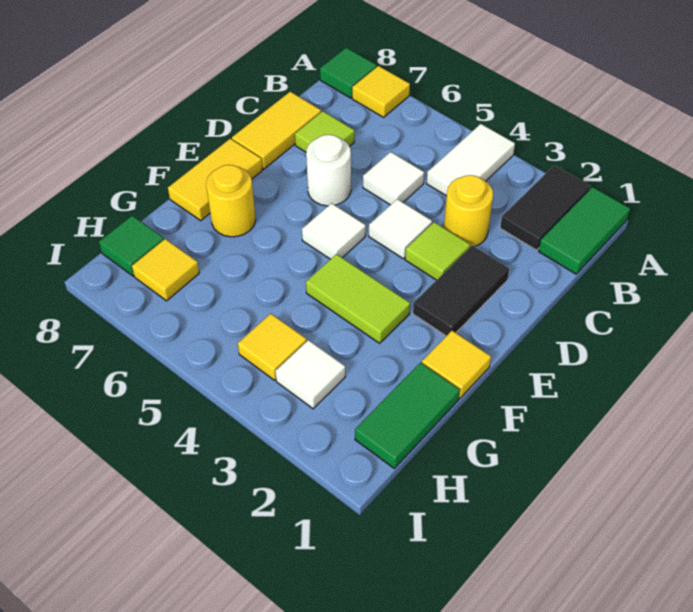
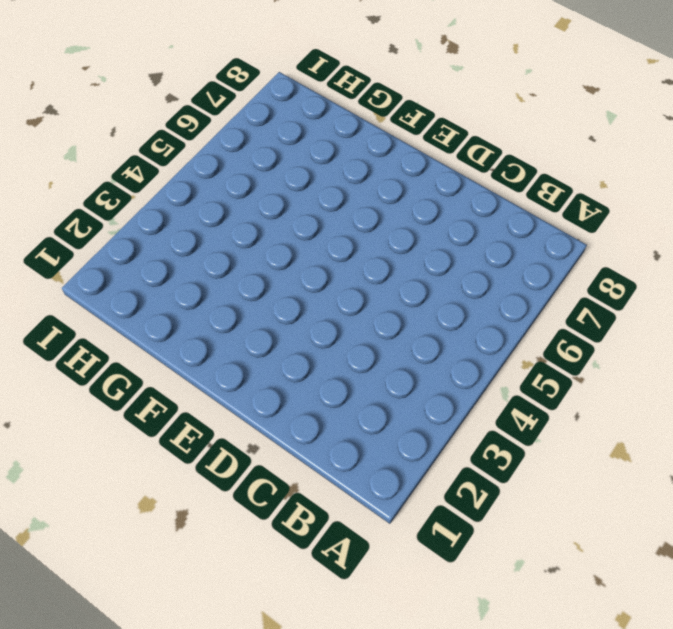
none -> green 1x2 tile [539,187,630,274]
none -> black 1x2 tile [500,165,591,250]
none -> white 1x2 tile [427,124,515,196]

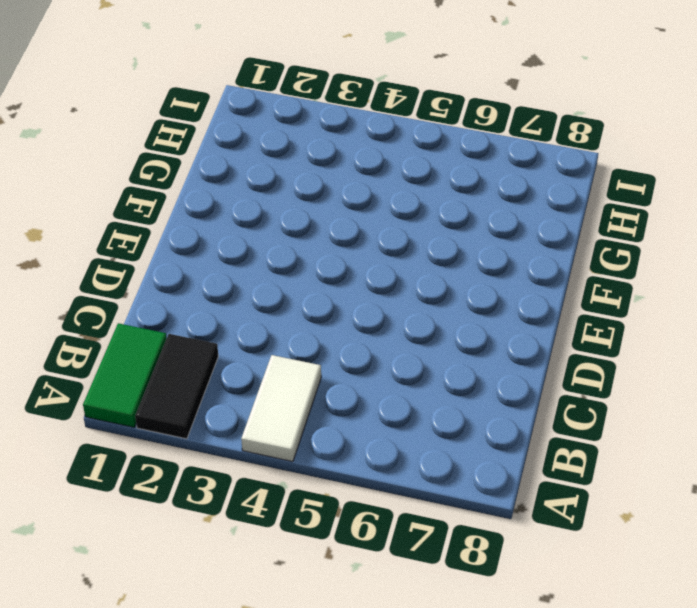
none -> yellow 1x1 tile [352,66,410,117]
none -> green 1x1 tile [320,48,377,98]
none -> yellow 1x1 round brick [444,175,493,247]

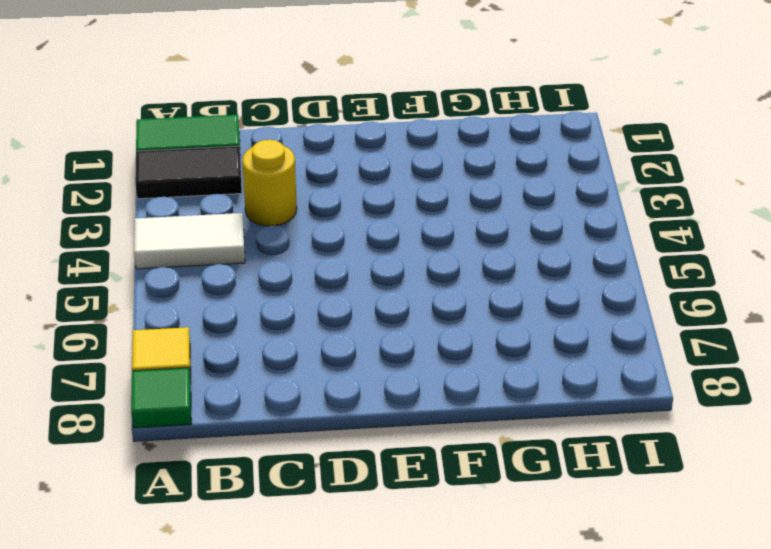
none -> white 1x1 tile [363,152,424,205]
none -> lime 1x1 tile [295,111,355,152]
none -> yellow 1x2 tile [232,92,321,169]

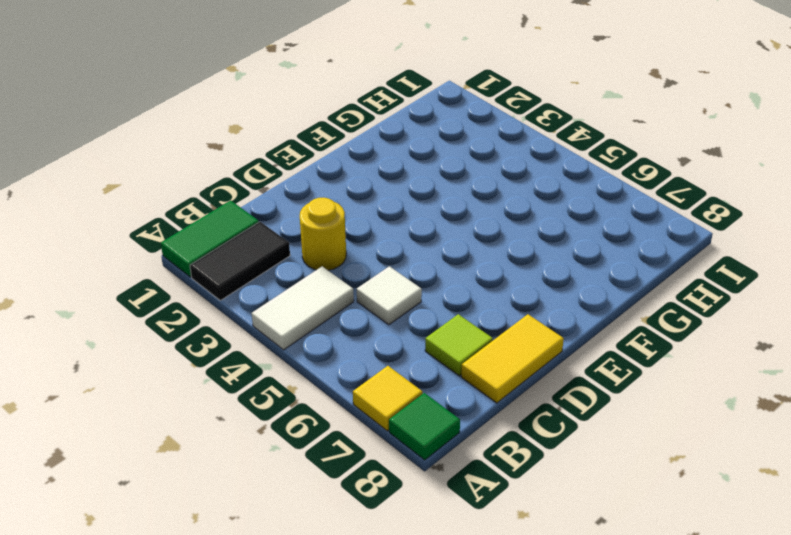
none -> black 1x2 tile [413,246,509,336]
none -> lime 1x1 tile [405,222,470,280]
none -> white 1x1 tile [369,199,432,259]

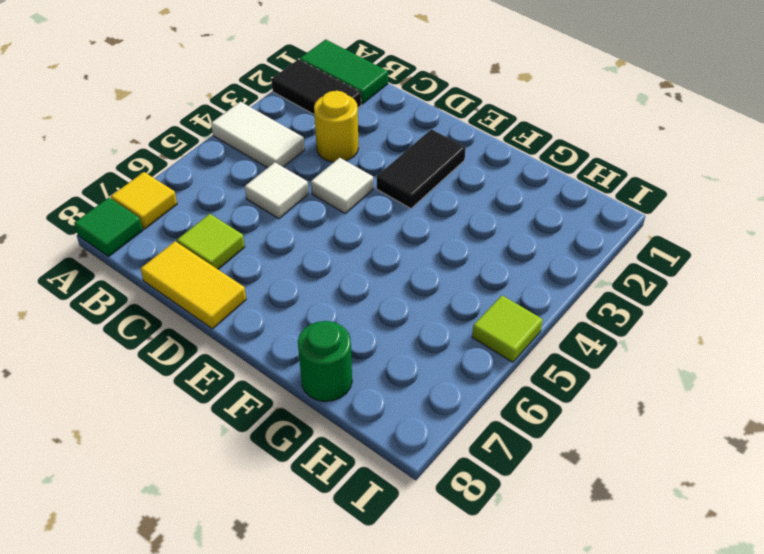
black 1x2 tile [376,129,466,208] -> black 1x2 tile turned to [413,246,509,336]
green 1x1 round brick [298,321,352,401] -> none
lime 1x1 tile [472,296,543,362] -> lime 1x1 tile moved to [405,222,470,280]
none -> white 1x1 round brick [306,135,351,206]
none -> white 1x1 tile [302,203,366,259]
none -> yellow 1x2 tile [168,139,262,221]

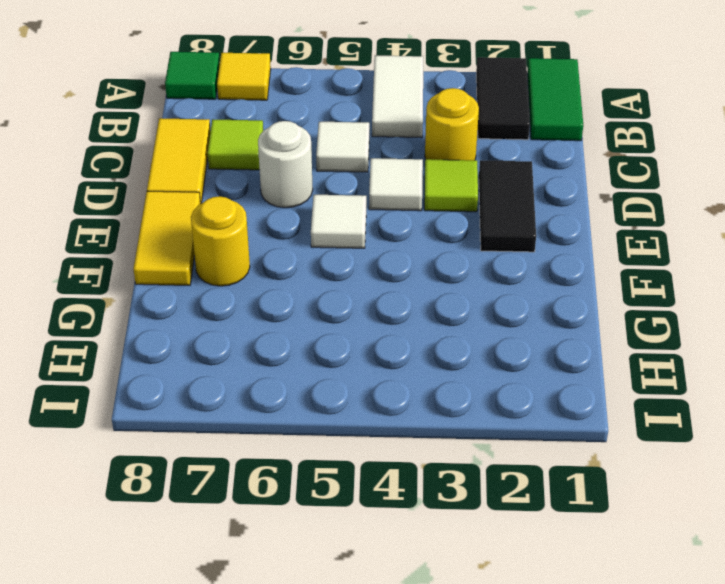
none -> yellow 1x1 tile [422,331,491,398]
none -> lime 1x2 tile [306,254,410,343]
none -> green 1x2 tile [355,363,460,468]

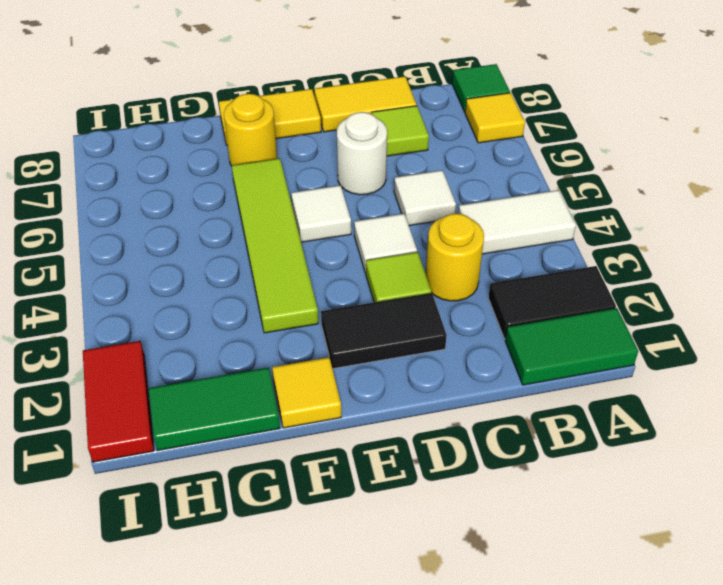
lime 1x4 tile [232,158,318,333] -> lime 1x2 tile [306,254,410,343]
red 1x2 tile [83,341,154,462] -> none
none -> white 1x1 tile [275,340,345,409]
none -> yellow 1x1 tile [238,314,307,380]
none -> yellow 1x1 tile [132,239,199,301]

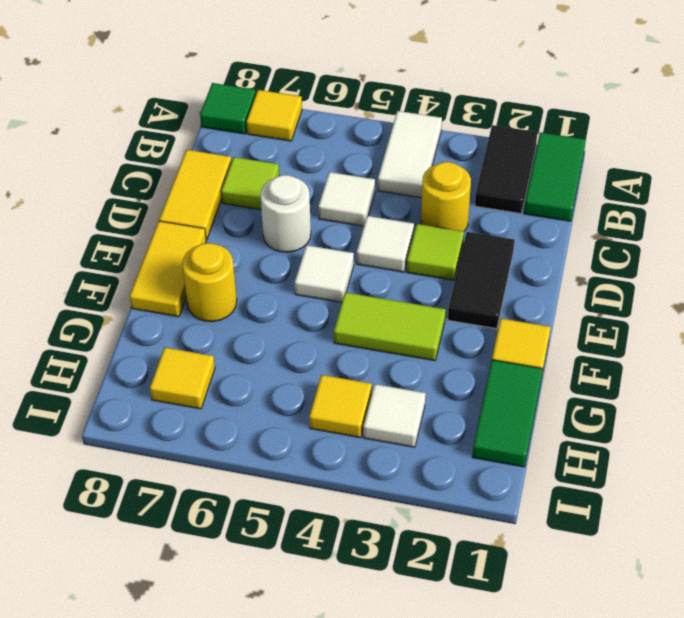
none -> green 1x1 tile [99,216,164,276]

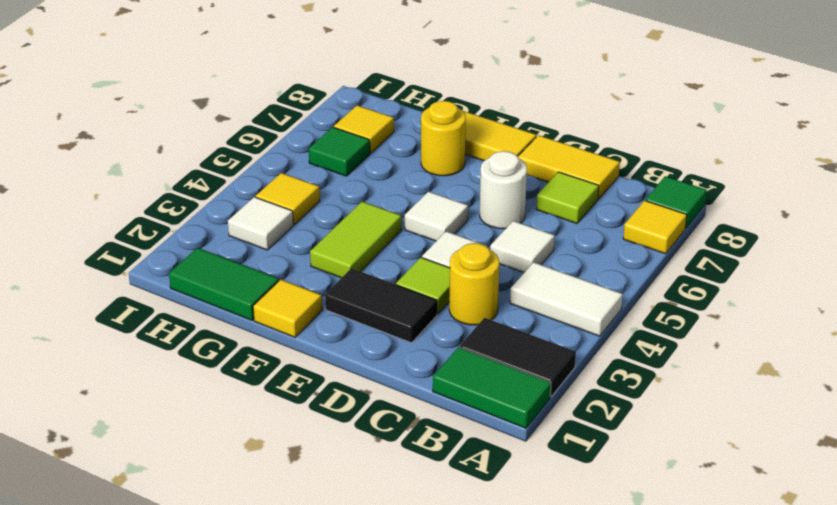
green 1x1 tile [309,127,370,176] -> green 1x1 tile moved to [99,216,164,276]

